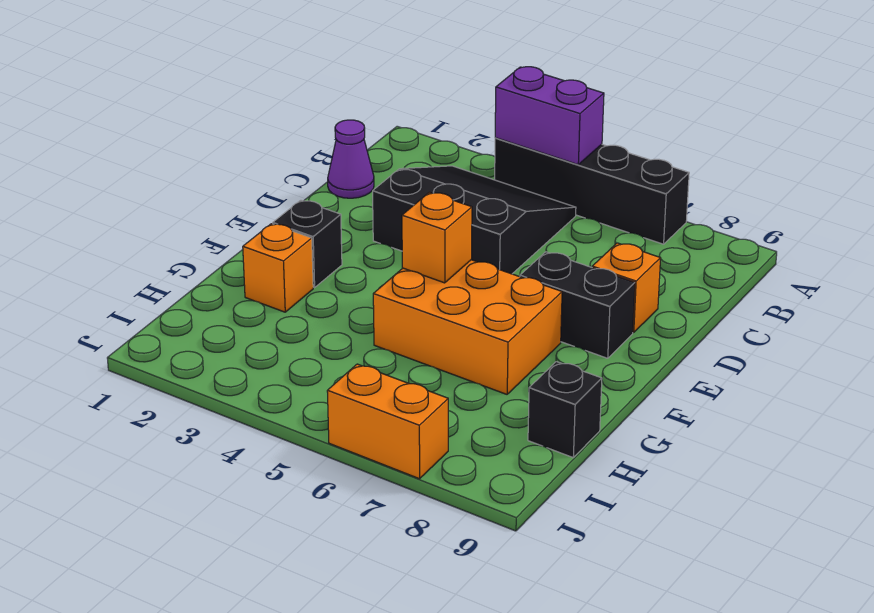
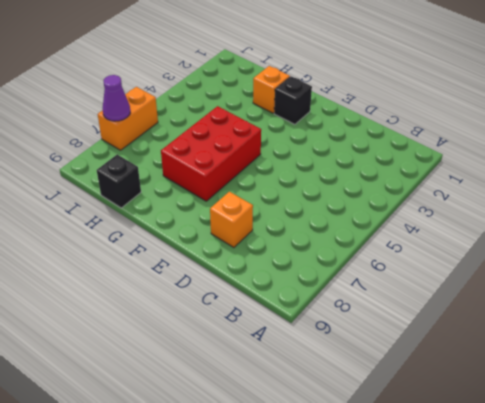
red 2x3 brick [161,106,261,201] -> orange 2x3 brick [373,260,562,394]
purple 1x1 cone [103,75,130,121] -> purple 1x1 cone moved to [328,120,374,198]
none -> black 1x4 brick [495,138,689,244]
none -> black 3x3 slope [373,166,576,274]
none -> black 1x2 brick [520,252,635,358]

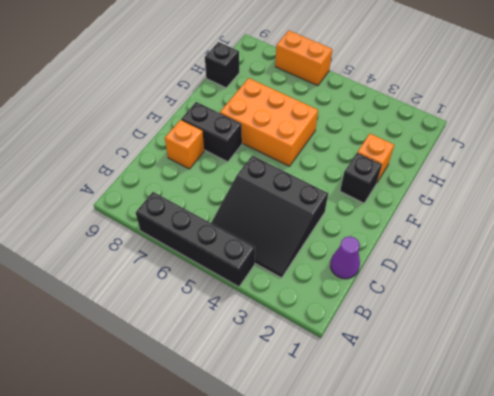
none -> purple 1x2 brick [495,67,604,165]
none -> orange 1x1 brick [402,192,472,283]

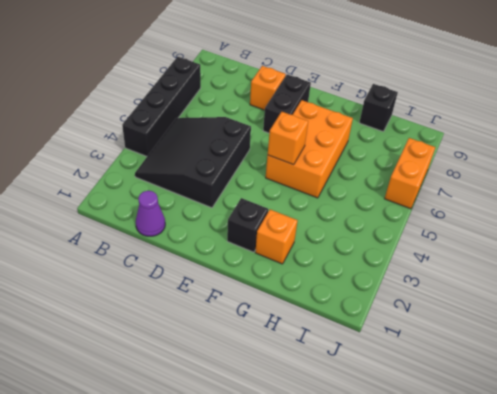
none -> purple 1x2 brick [495,67,604,165]

